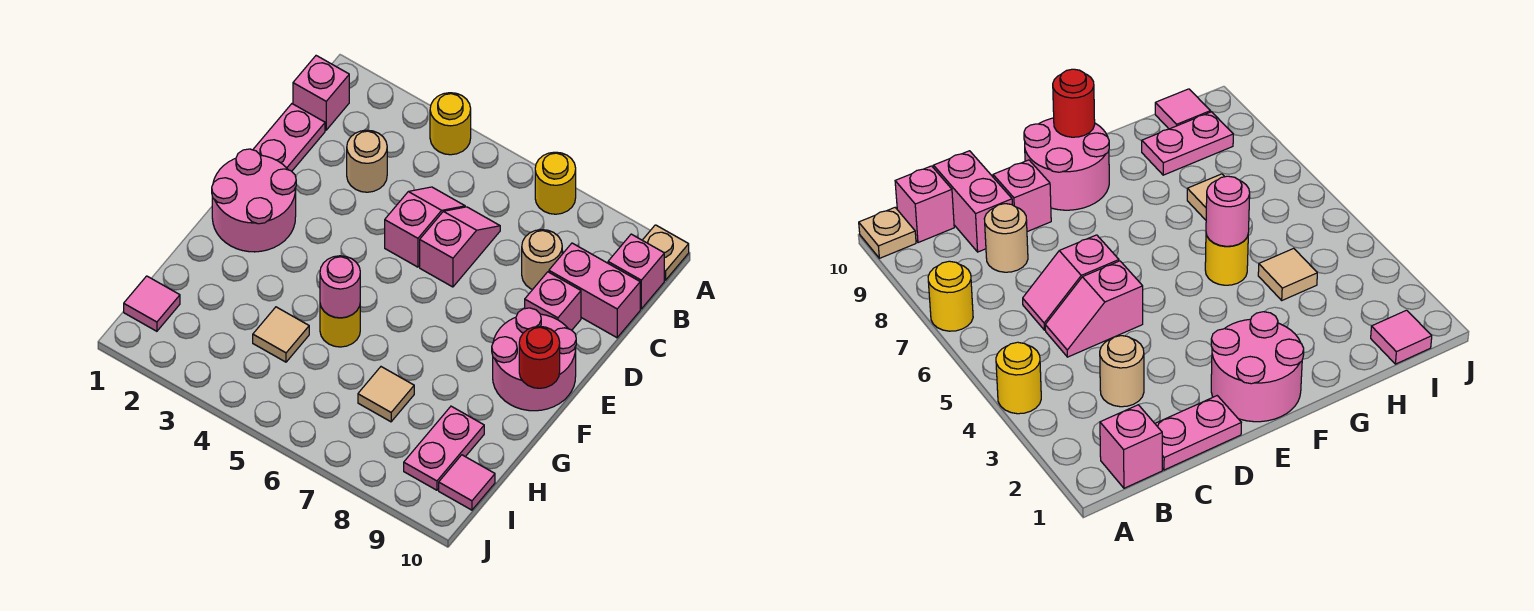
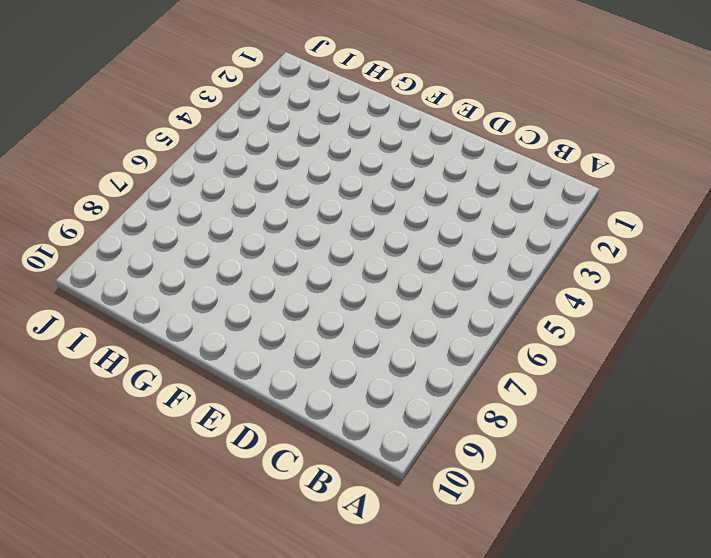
none -> yellow 1x1 round brick [430,93,471,155]
none -> yellow 1x1 round brick [535,152,576,214]
none -> tan 1x1 plate [642,225,689,280]

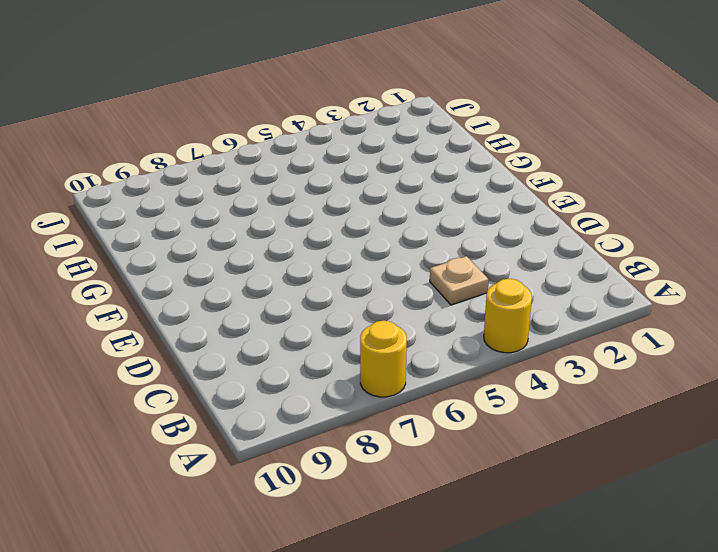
tan 1x1 plate [430,256,489,305] -> tan 1x1 plate moved to [642,225,689,280]
none -> pink 1x1 brick [293,56,349,130]
none -> pink 1x1 brick [608,234,664,309]
none -> pink 1x2 plate [253,104,325,171]

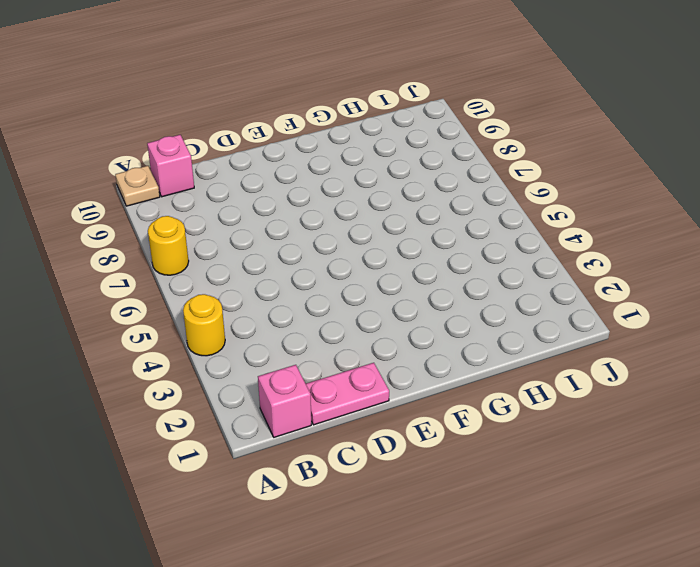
none -> tan 1x1 round brick [347,130,387,192]
none -> pink 1x2 slope [385,187,465,267]
none -> pink 1x2 slope [420,207,500,287]

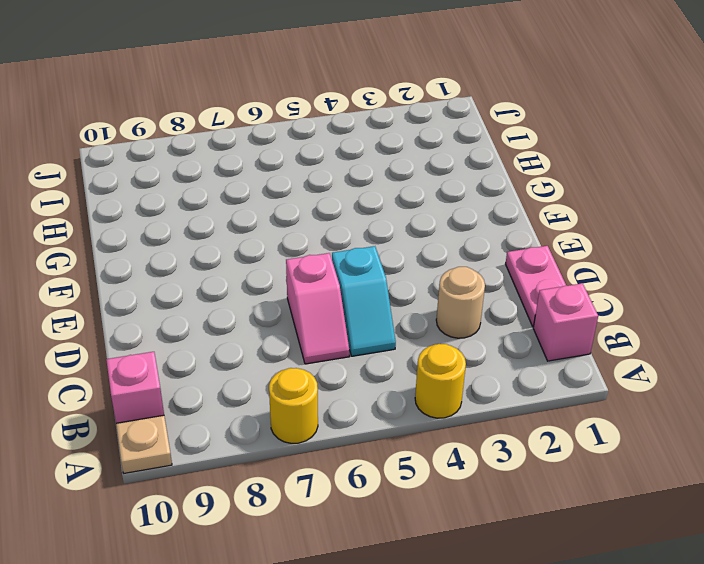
cyan 1x2 slope [332,246,396,356] -> pink 1x2 slope [385,187,465,267]
none -> tan 1x1 round brick [522,230,562,290]
none -> pink 1x2 brick [549,243,640,338]
none -> pink 1x1 brick [525,272,581,330]

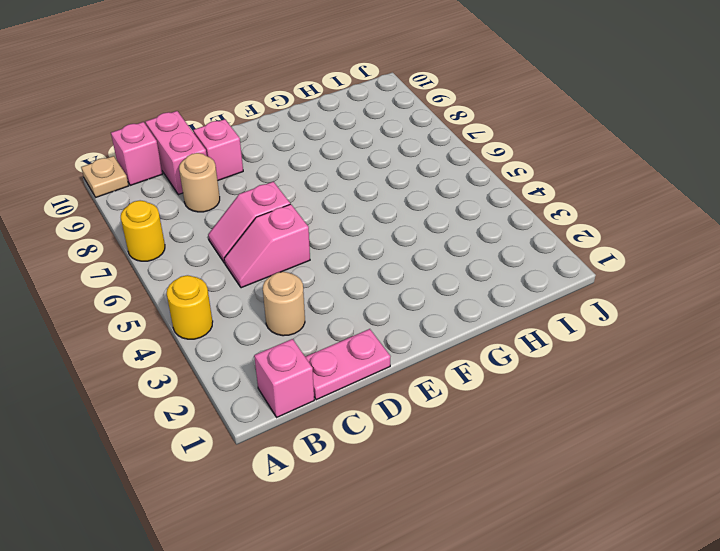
none -> pink 2x2 round brick [212,149,296,252]
none -> pink 2x2 round brick [492,308,576,411]
none -> yellow 1x1 round brick [320,304,360,347]

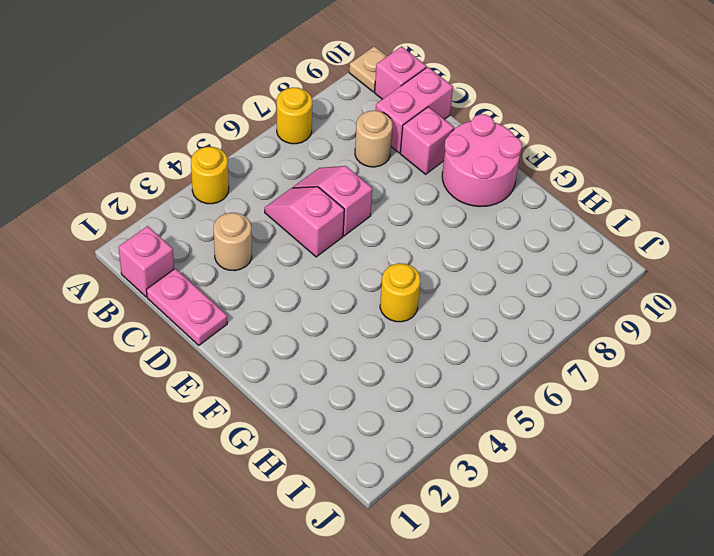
none -> pink 2x2 round brick [212,149,296,252]
none -> tan 1x1 tile [253,307,309,362]
none -> tan 1x1 tile [358,367,414,422]

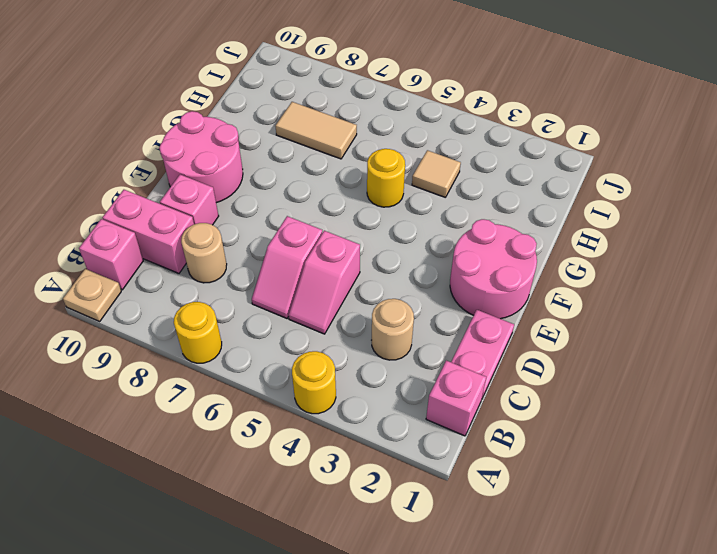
tan 1x2 tile [275,102,357,159] -> tan 1x1 tile [358,367,414,422]
none -> pink 1x2 plate [404,406,484,490]
none -> pink 1x1 tile [124,276,180,331]
none -> pink 1x1 tile [439,455,495,510]

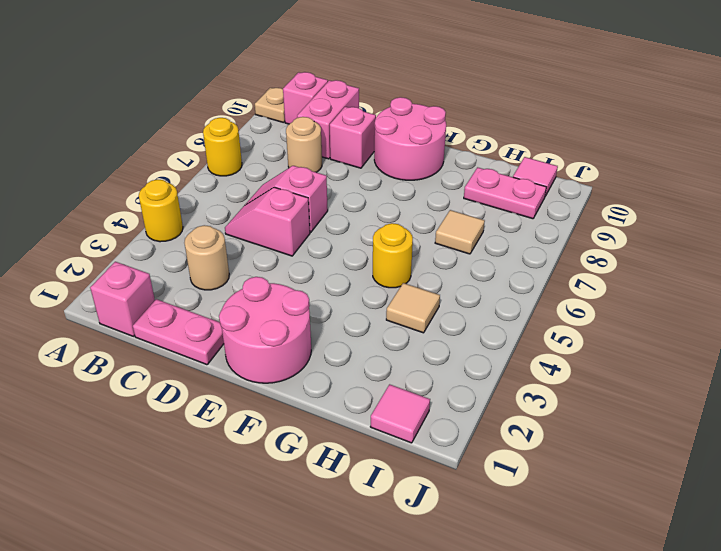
none -> red 1x1 round brick [519,326,560,388]
none -> pink 1x1 round brick [320,256,360,318]

